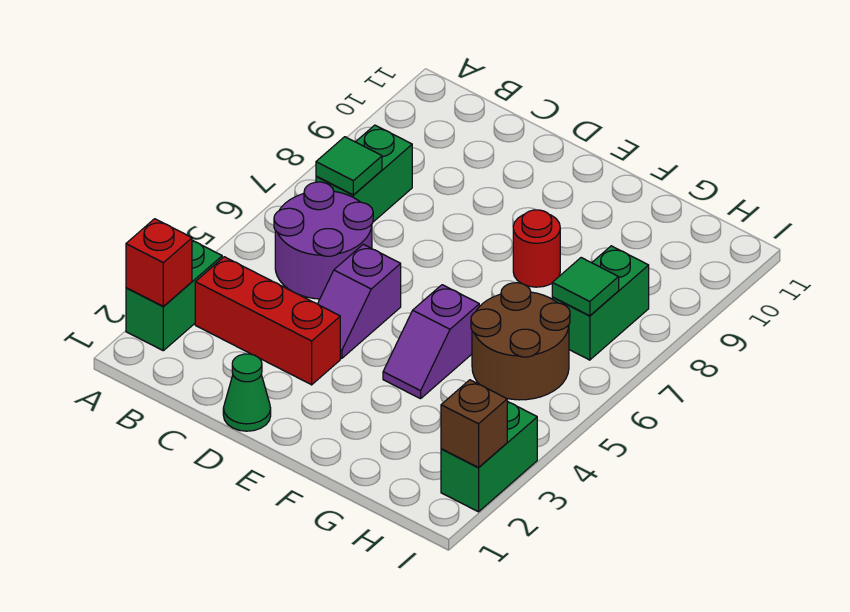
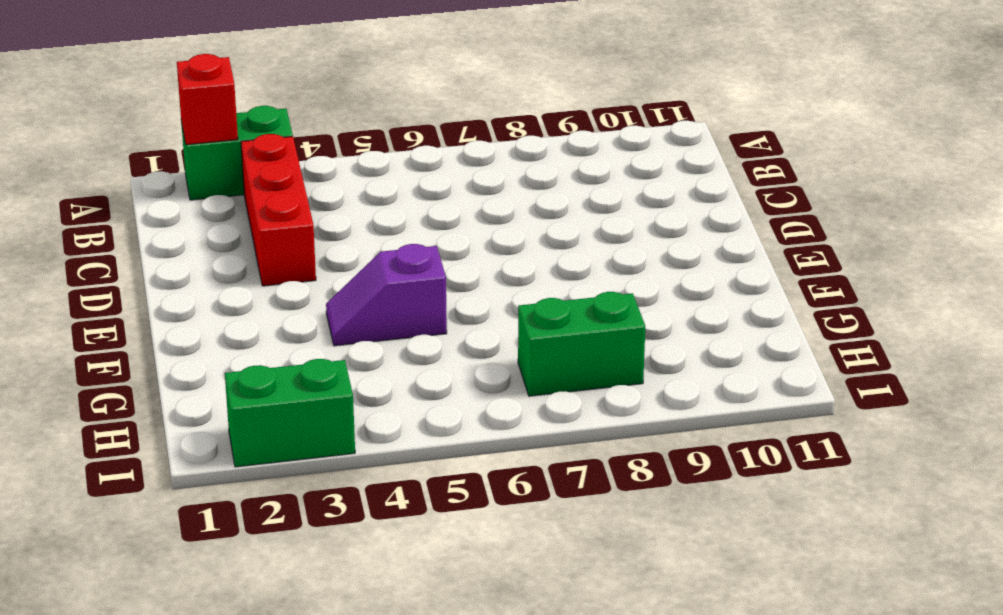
none -> purple 2x2 round brick [274,182,373,299]
none -> green 1x2 brick [316,125,412,222]
none -> green 1x1 cone [223,354,271,431]

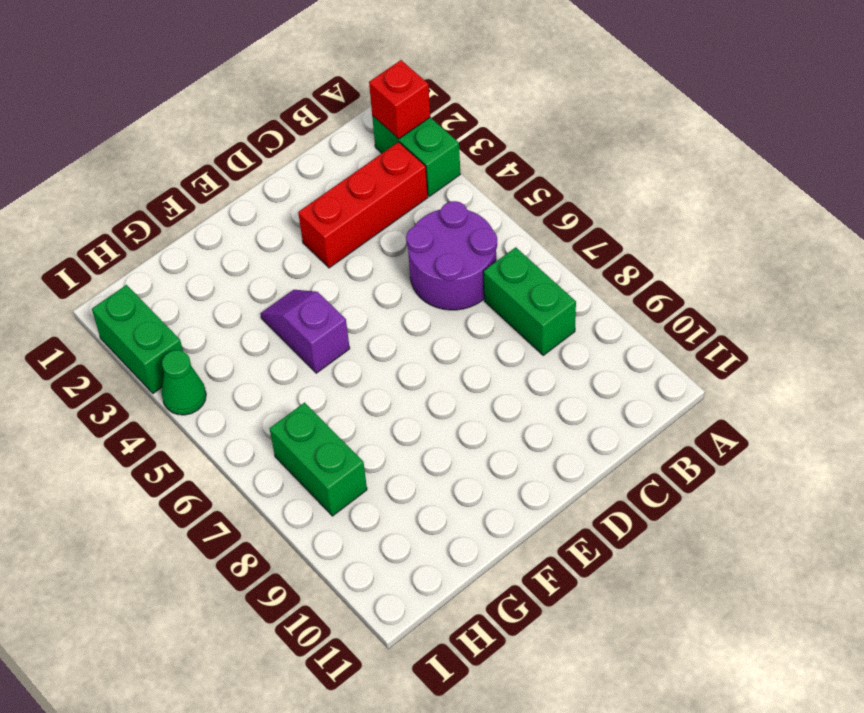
green 1x1 cone [162,350,206,415] -> green 1x1 cone moved to [223,354,271,431]
none -> purple 1x2 slope [318,244,401,358]
none -> red 1x1 round brick [513,210,560,287]
none -> brown 2x2 round brick [471,283,570,400]

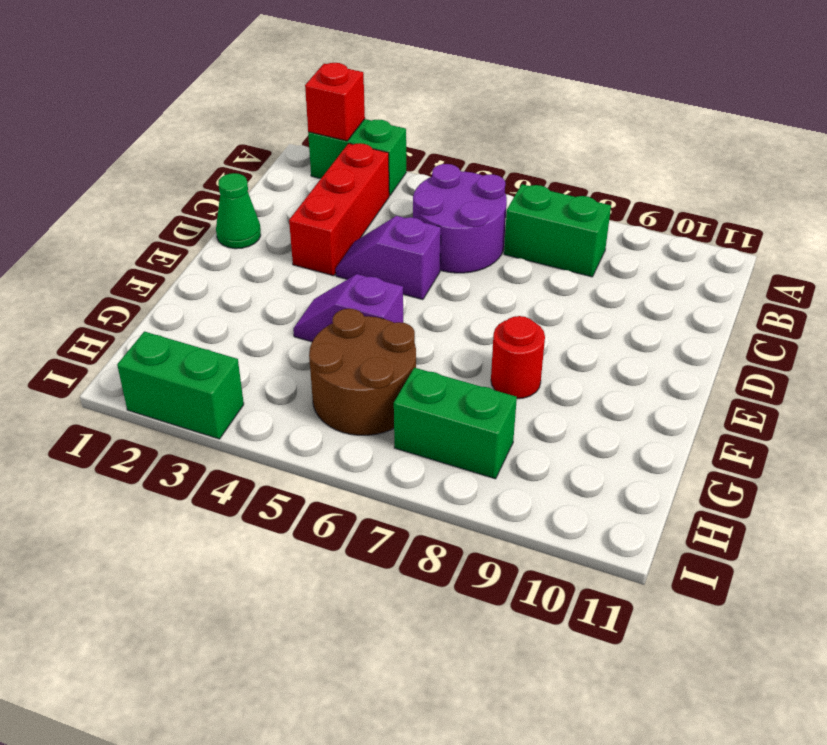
none -> green 1x1 tile [316,137,382,195]
none -> green 1x1 tile [552,258,619,316]
none -> brown 1x1 brick [441,380,507,468]

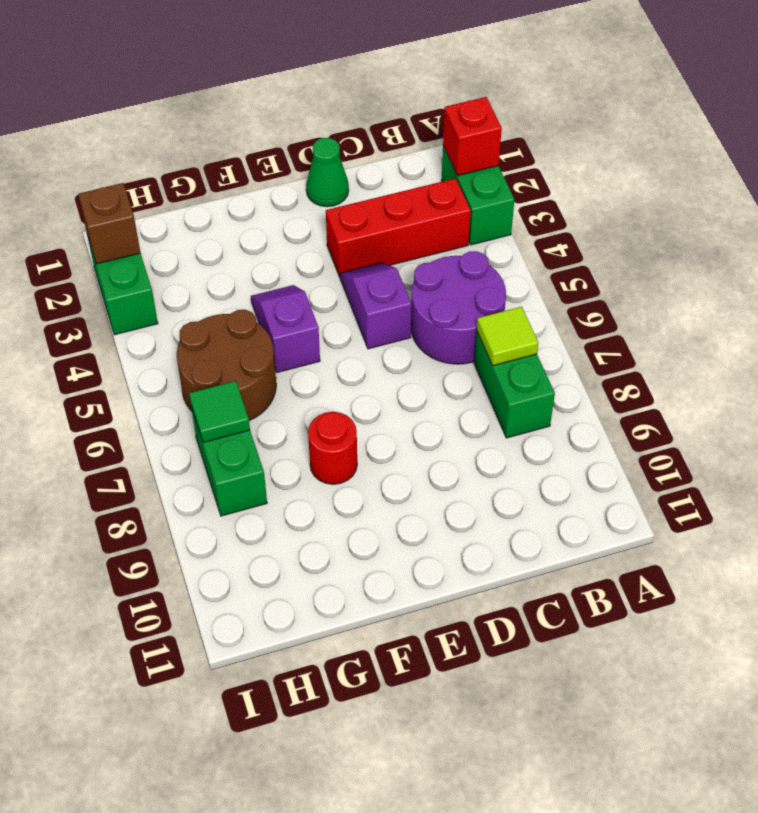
lime 1x1 tile [477,307,538,366] -> green 1x1 tile [316,137,382,195]

